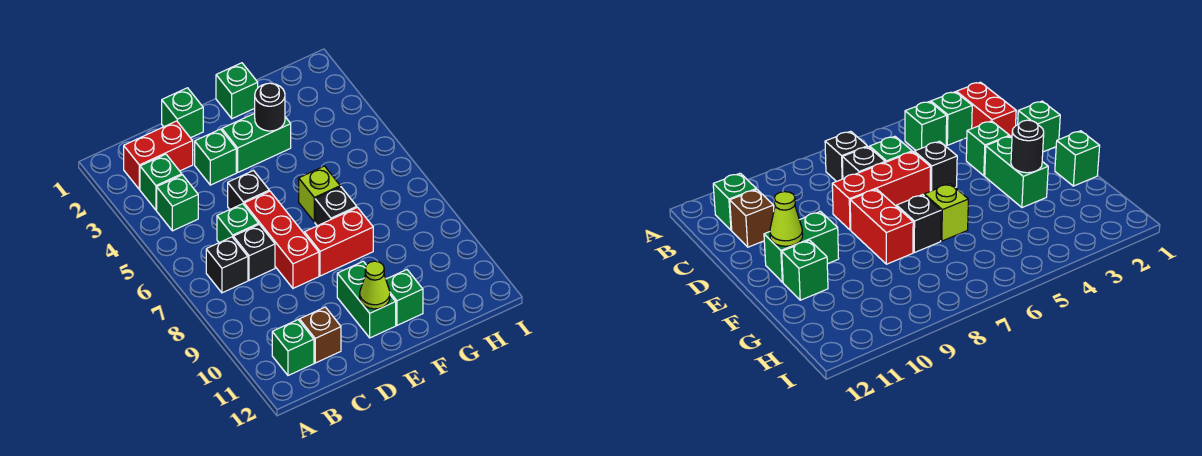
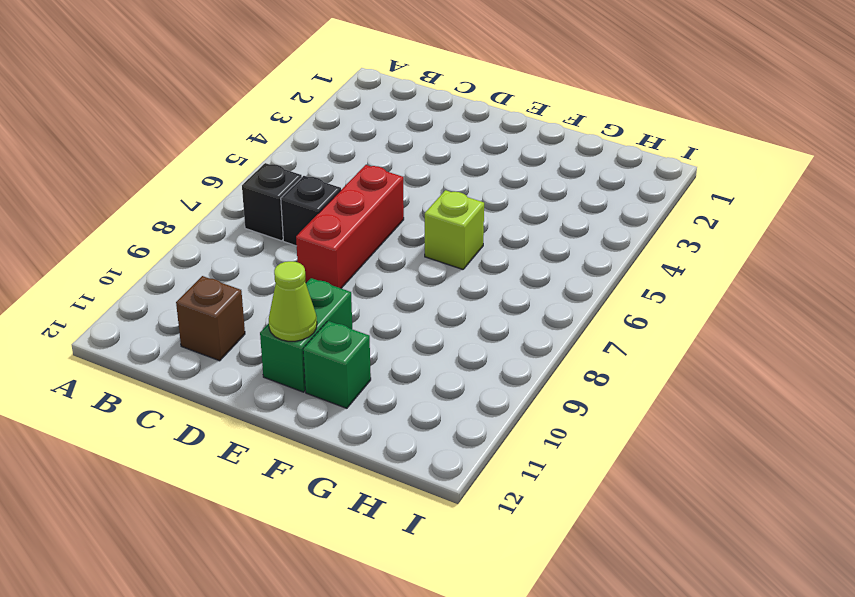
none -> red 1x2 brick [124,121,193,189]
none -> green 1x1 brick [140,154,182,210]
none -> green 1x1 brick [157,175,198,231]

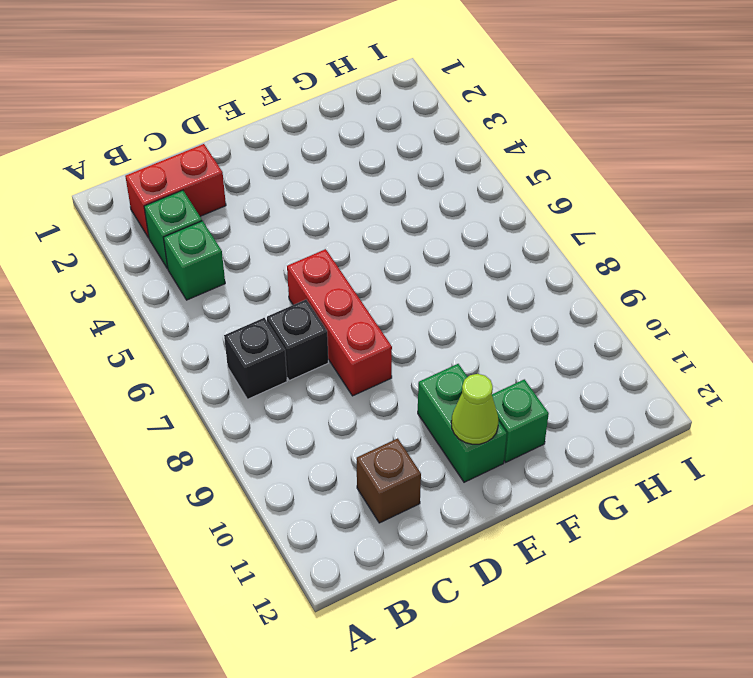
none -> green 1x1 brick [272,320,314,375]
none -> green 1x1 brick [217,204,259,243]
none -> green 1x1 brick [162,88,203,138]

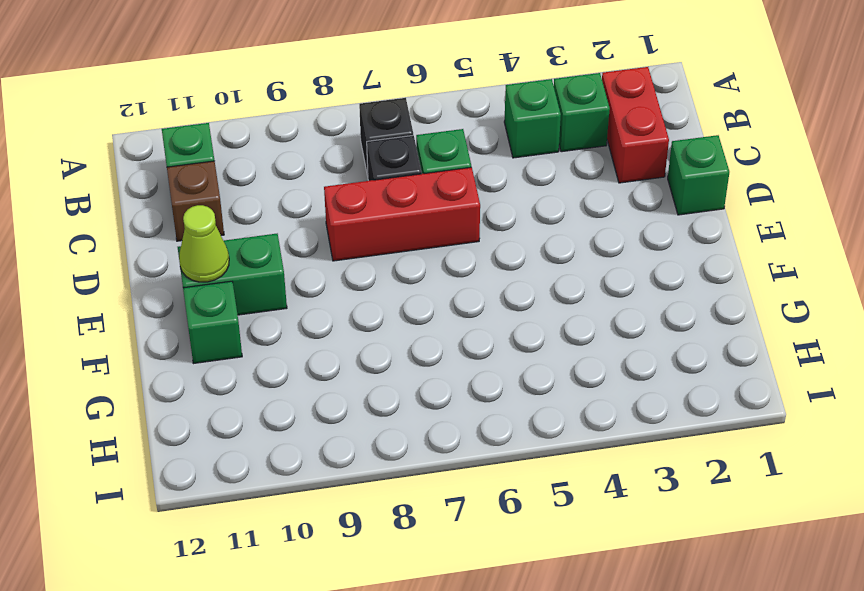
none -> green 1x1 brick [195,129,236,185]
none -> black 1x1 brick [228,171,269,209]
none -> green 1x2 brick [222,113,291,172]

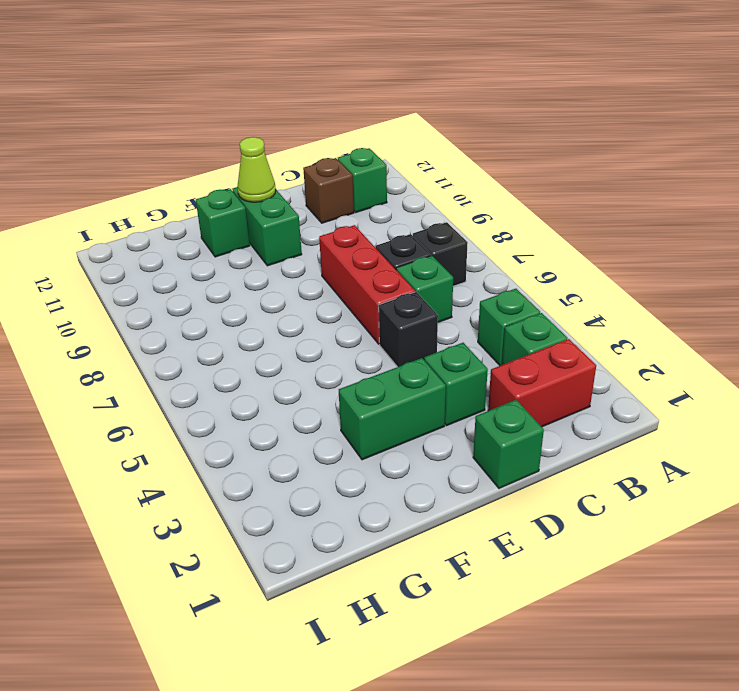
none -> red 1x2 brick [304,208,373,276]
none -> green 1x1 brick [216,63,258,119]
none -> lime 1x1 brick [299,166,340,222]

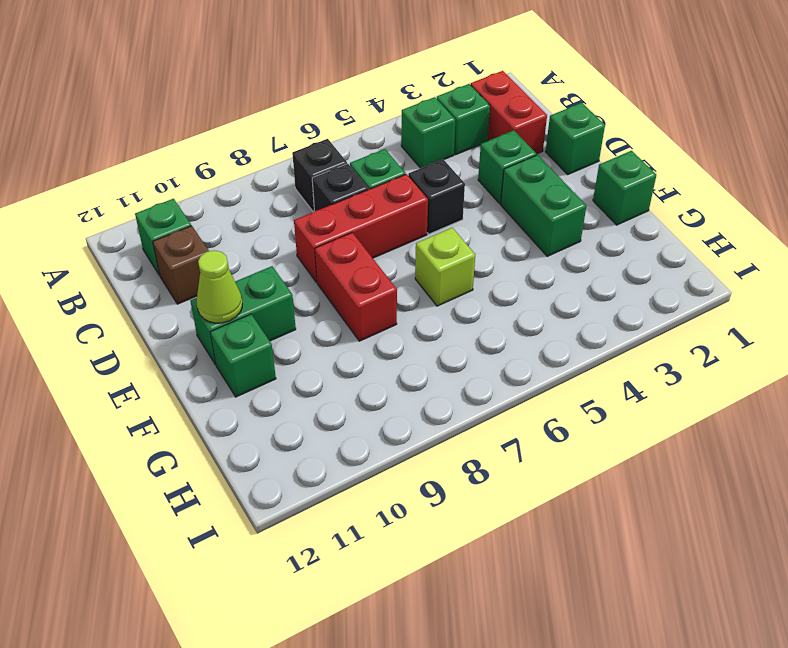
none -> black 1x1 brick [315,187,357,226]
none -> black 1x1 round brick [255,83,285,131]

